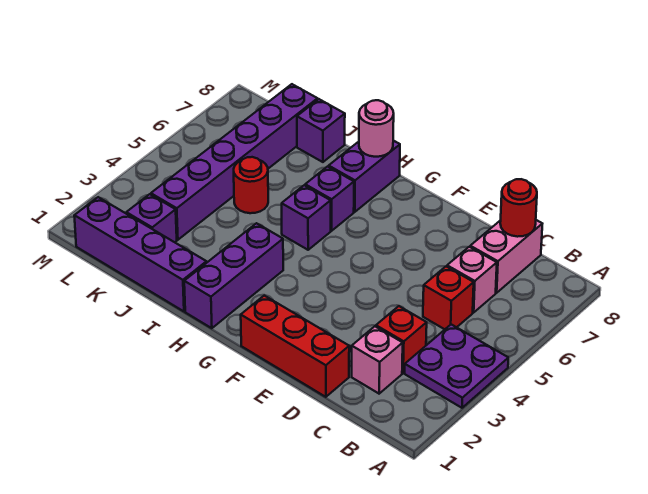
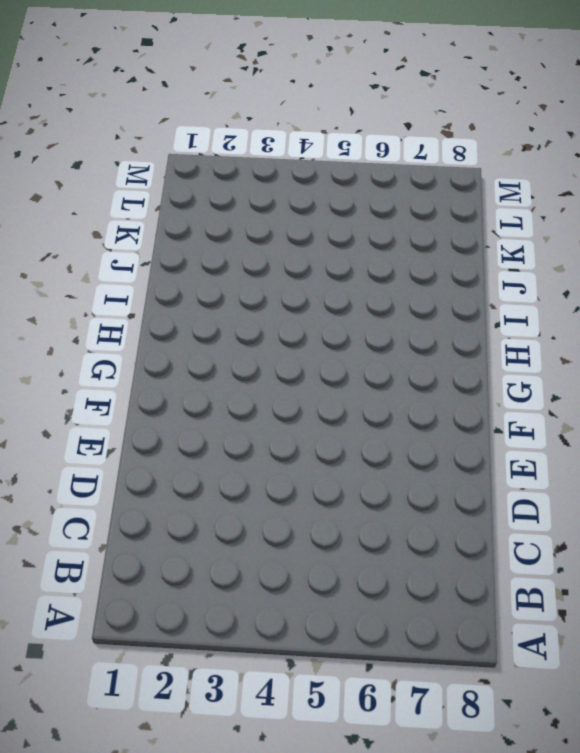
none -> purple 2x2 plate [405,324,508,408]
none -> pink 1x1 brick [352,326,403,394]
none -> red 1x1 brick [376,306,427,373]

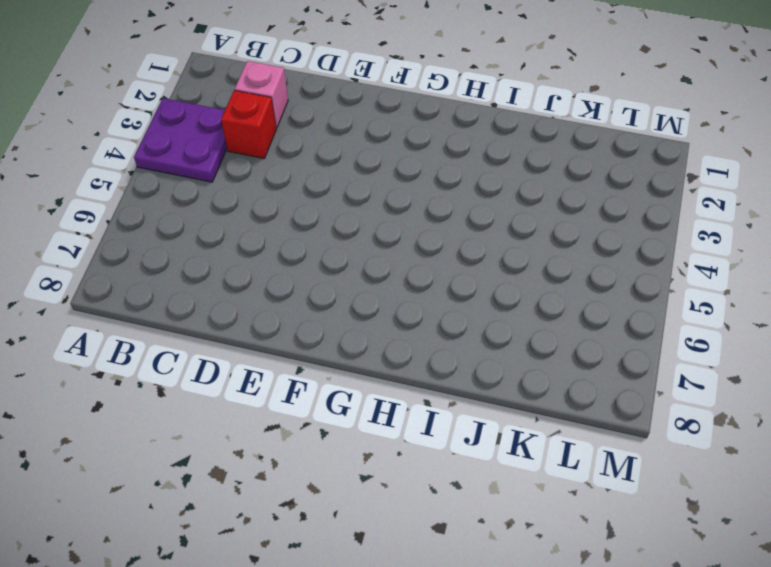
none -> red 1x1 brick [423,266,474,329]
none -> pink 1x1 brick [447,247,497,313]
none -> pink 1x2 brick [470,220,542,293]

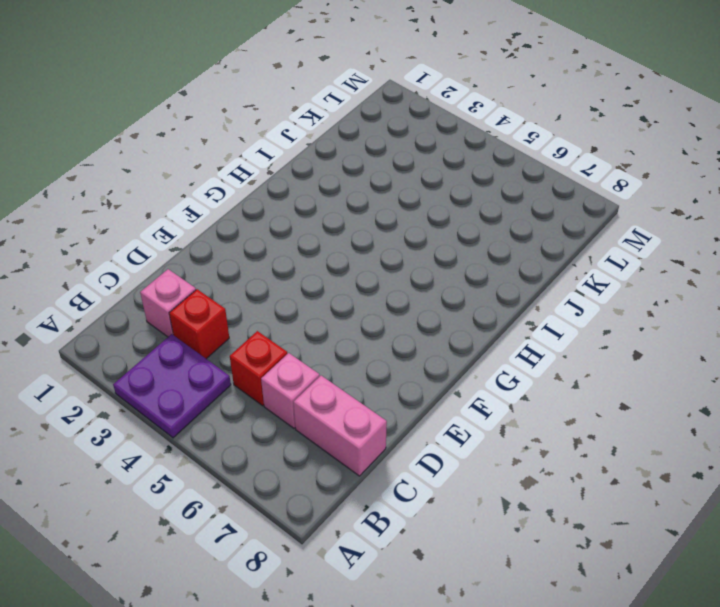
none -> red 1x3 brick [241,296,349,397]
none -> purple 1x3 brick [184,223,283,328]
none -> purple 1x1 brick [282,185,331,250]

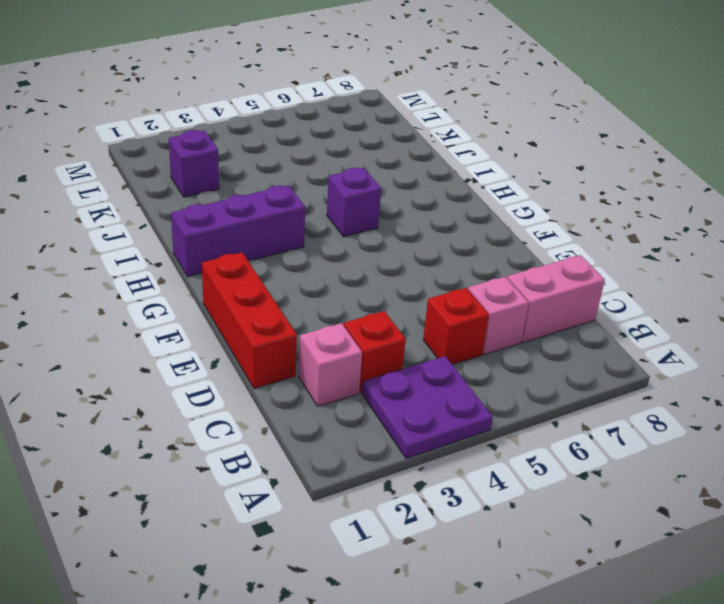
none -> purple 1x1 brick [305,167,354,231]
none -> purple 1x2 brick [329,141,400,212]
none -> purple 1x4 brick [74,197,207,311]

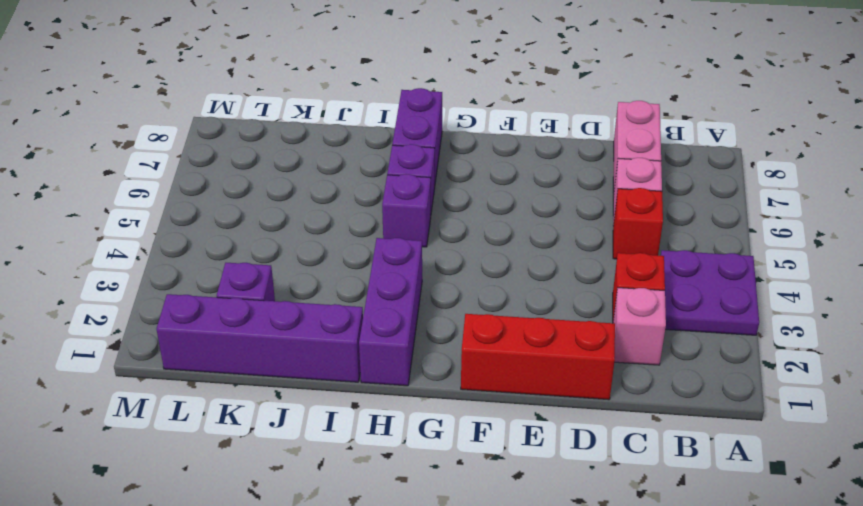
none -> red 1x1 round brick [234,157,268,213]
none -> purple 1x1 brick [297,99,345,162]
none -> purple 1x6 brick [151,84,318,240]

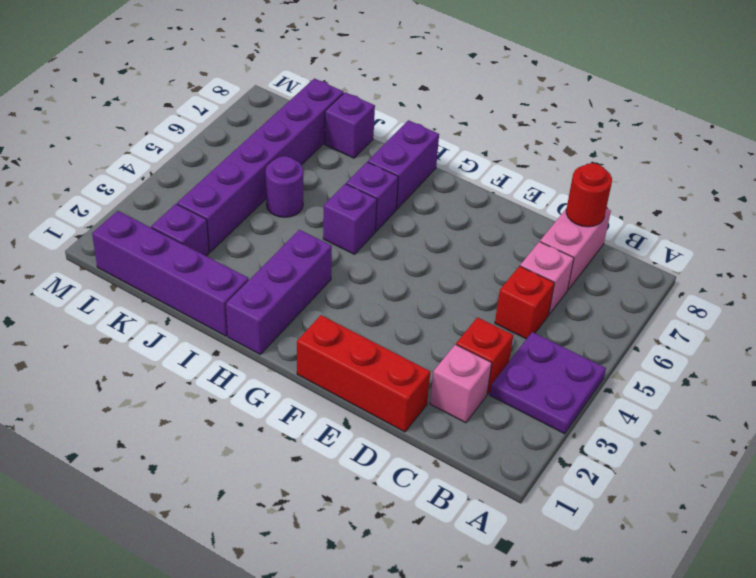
purple 1x1 round brick [266,156,303,217] -> red 1x1 round brick [234,157,268,213]
none -> pink 1x1 round brick [359,100,394,157]

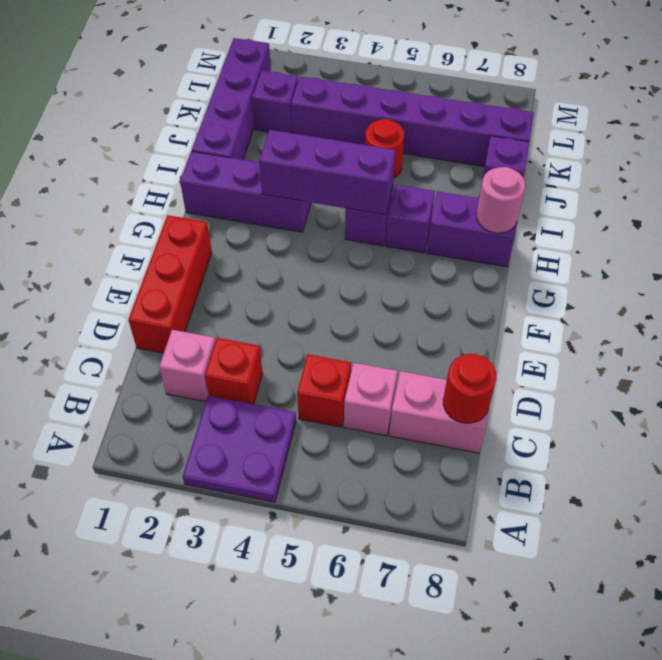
purple 1x3 brick [259,130,396,215] -> none

